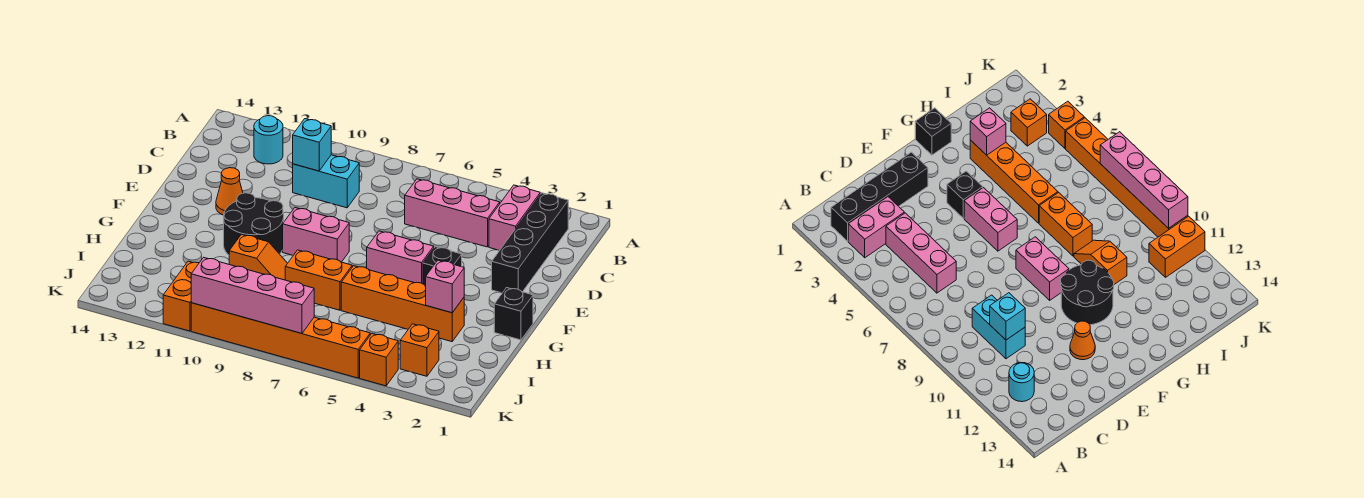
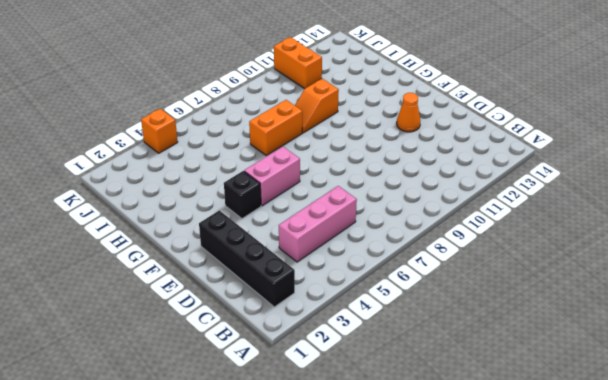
none -> pink 1x2 brick [489,185,540,250]
none -> cyan 1x1 round brick [254,116,283,164]
none -> cyan 1x2 brick [293,155,359,208]

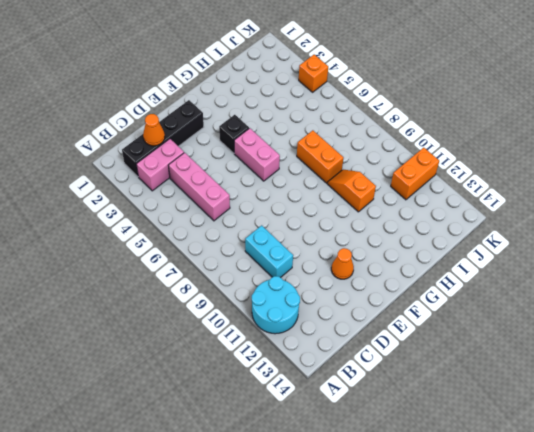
cyan 2x2 round brick [252,276,300,334] -> cyan 1x1 round brick [254,116,283,164]
orange 1x1 cone [143,114,165,146] -> none
none -> pink 1x2 brick [283,208,349,262]
none -> black 2x2 round brick [224,193,284,255]
none -> black 1x1 brick [494,288,533,340]

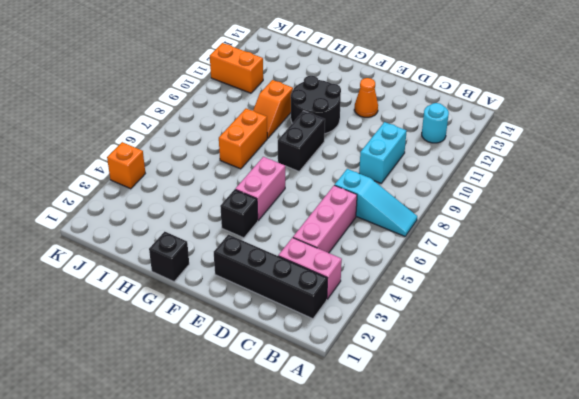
cyan 1x3 slope [335,169,417,236] -> none
black 1x2 brick [278,111,325,171] -> pink 1x2 brick [283,208,349,262]
none -> orange 1x4 brick [341,266,464,342]
none -> orange 1x1 brick [400,324,439,376]
none -> orange 1x6 brick [191,303,370,378]

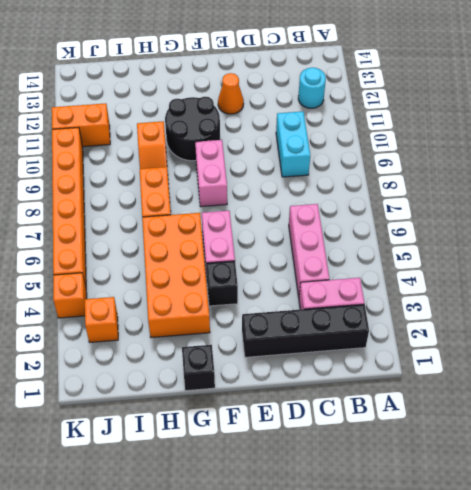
orange 2x4 brick [142,213,210,338] -> orange 1x4 brick [341,266,464,342]
none -> cyan 1x1 brick [293,119,331,171]
none -> pink 1x1 brick [426,260,464,313]
none -> pink 1x4 brick [191,257,314,333]

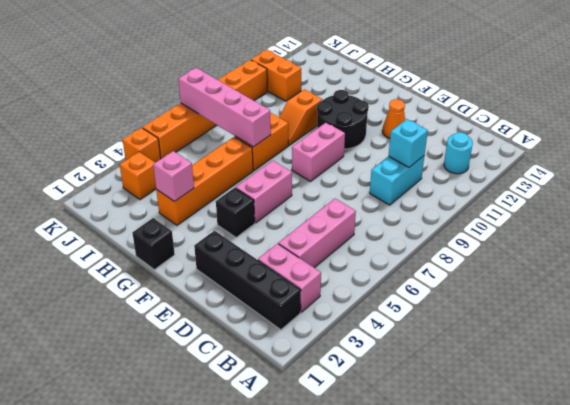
pink 1x4 brick [178,68,271,147] -> pink 1x4 brick turned to [191,257,314,333]

